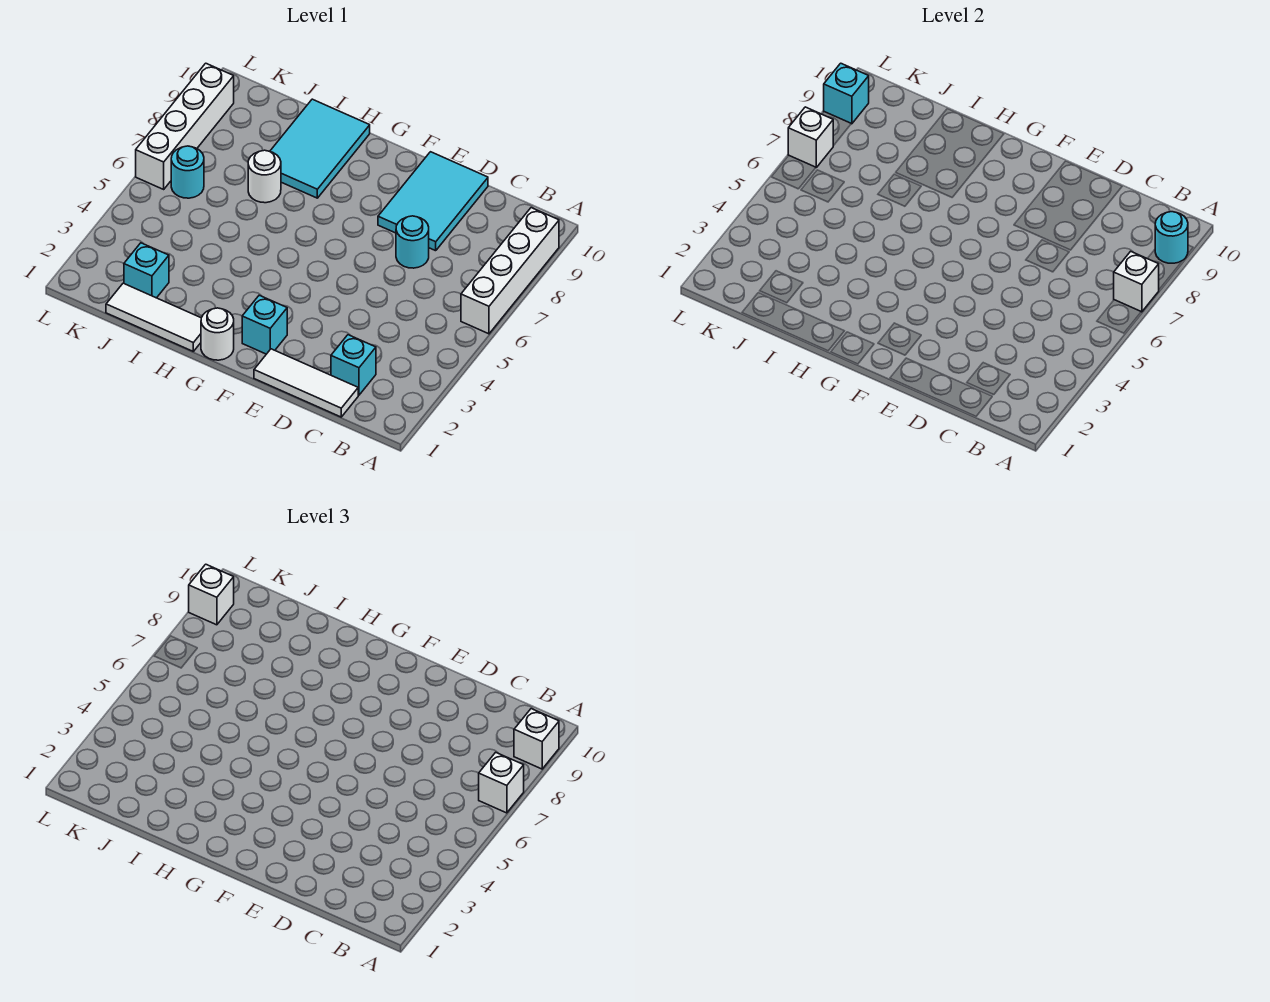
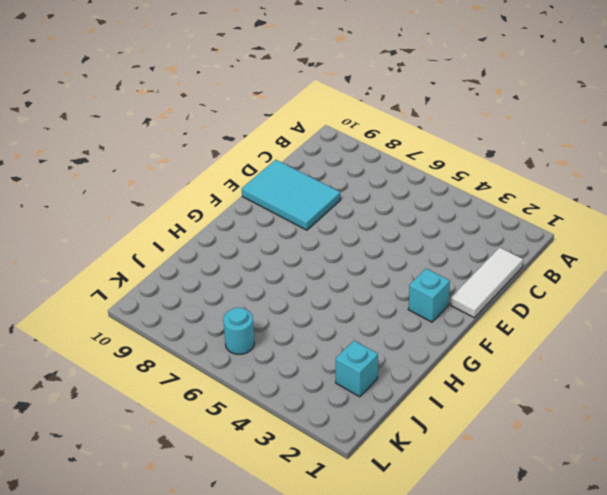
none -> white 1x4 brick [461,208,559,334]
none -> cyan 1x1 brick [331,335,376,395]
none -> cyan 1x1 round brick [396,216,429,268]

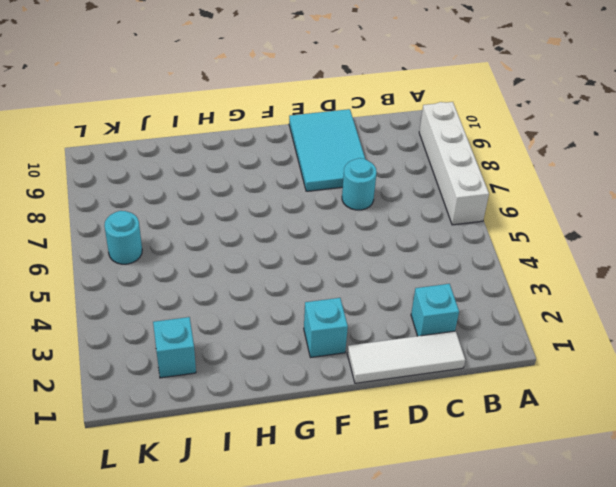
none -> white 1x1 round brick [201,308,234,360]
none -> white 1x3 tile [106,283,201,351]
none -> cyan 2x3 tile [270,99,370,198]

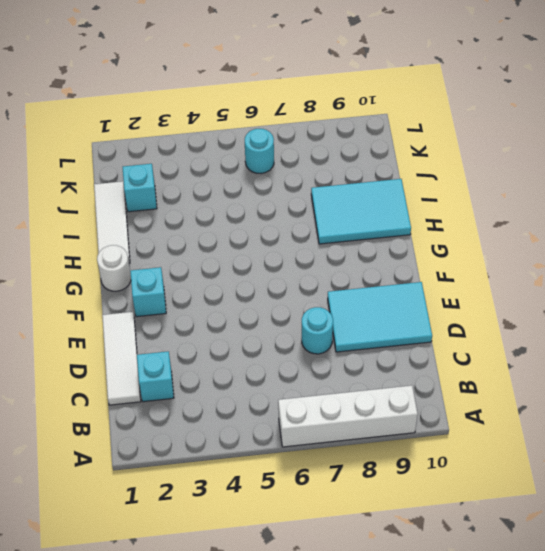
none -> white 1x1 round brick [248,150,281,203]
none -> white 1x4 brick [136,63,234,189]
none -> white 1x1 brick [1114,251,1159,312]

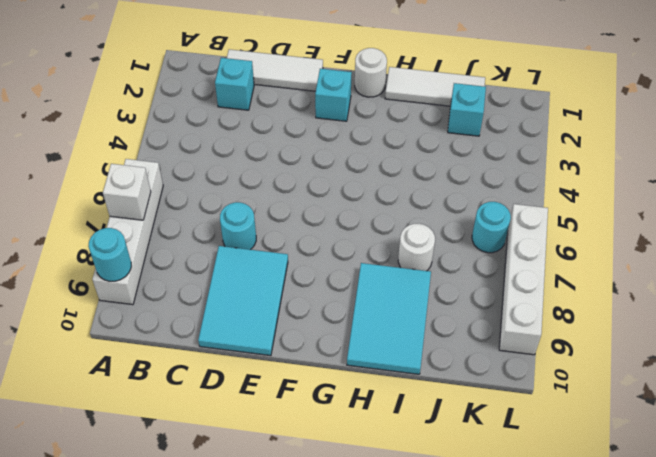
none -> white 1x1 brick [788,107,833,167]
none -> cyan 1x1 brick [824,63,869,124]
none -> white 1x1 brick [479,752,524,813]

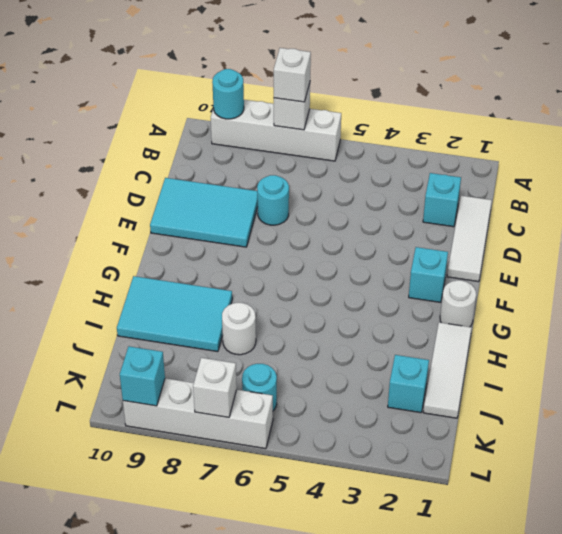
none -> white 1x1 brick [514,709,559,769]
none -> white 1x1 brick [189,564,234,625]

